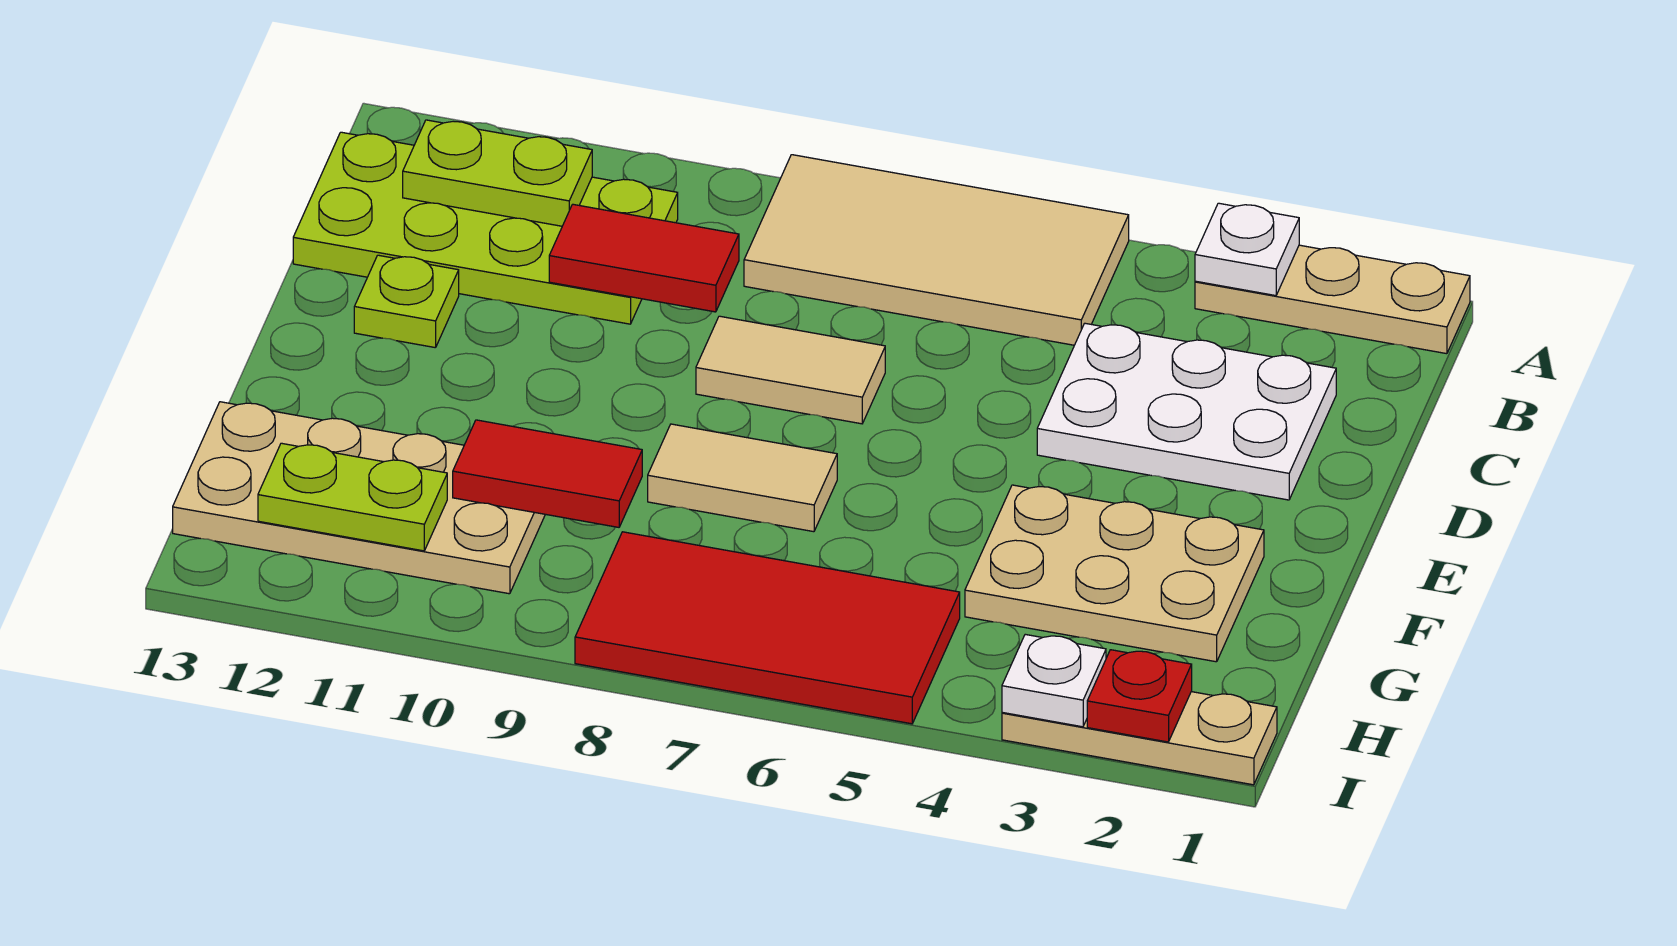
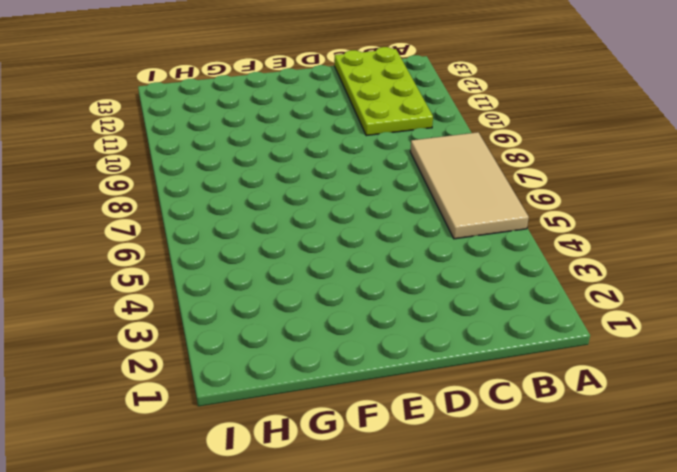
none -> tan 1x3 plate [1195,245,1470,354]
none -> white 2x3 plate [1037,323,1336,500]
none -> tan 1x2 tile [696,316,885,424]

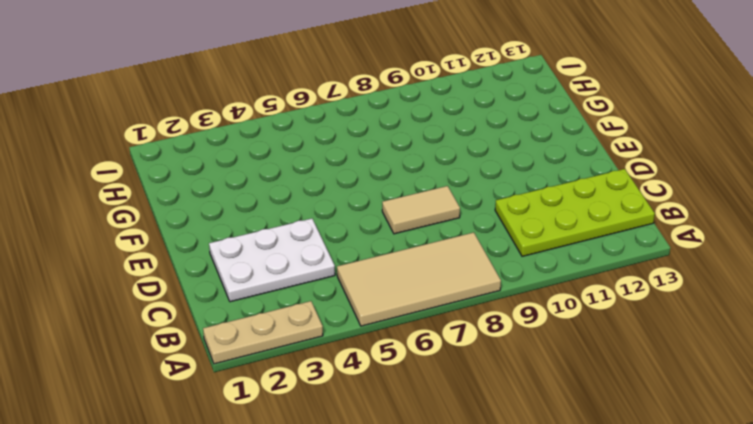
none -> lime 1x1 plate [354,255,459,348]
none -> tan 2x3 plate [965,485,1264,662]
none -> tan 1x2 tile [648,424,837,532]

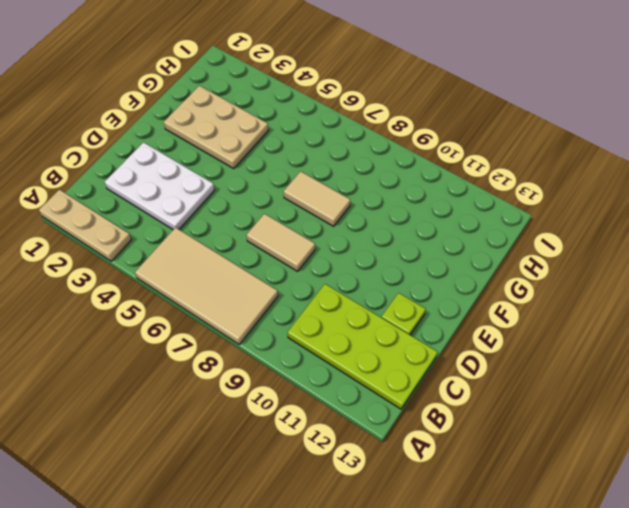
none -> tan 2x4 plate [173,402,545,594]
none -> red 2x4 tile [575,532,960,724]
none -> tan 1x3 plate [1002,692,1277,785]

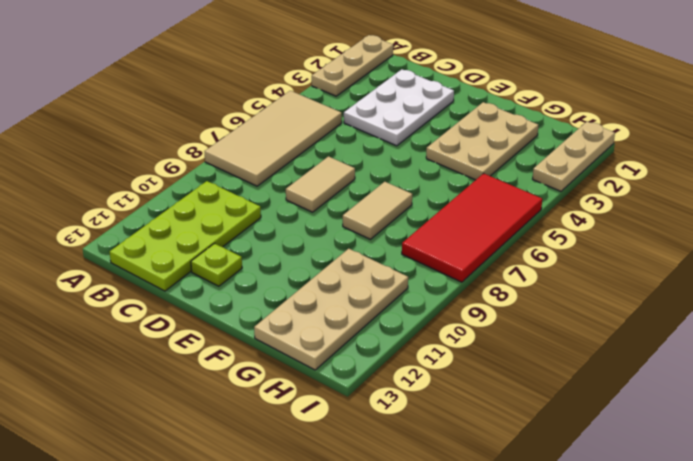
none -> white 1x1 plate [1195,203,1299,296]
none -> lime 1x2 plate [403,120,592,226]
none -> red 1x2 tile [549,204,739,312]

